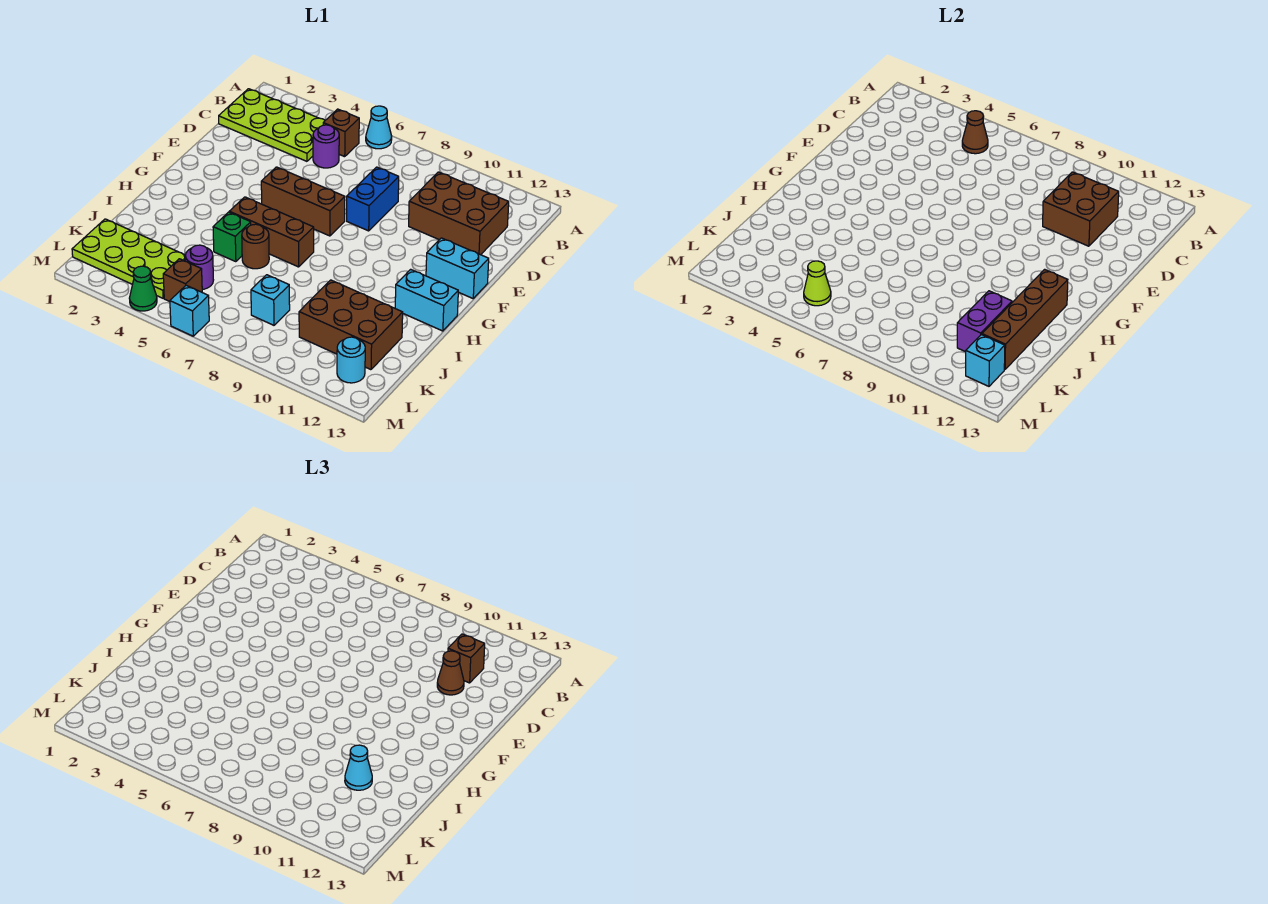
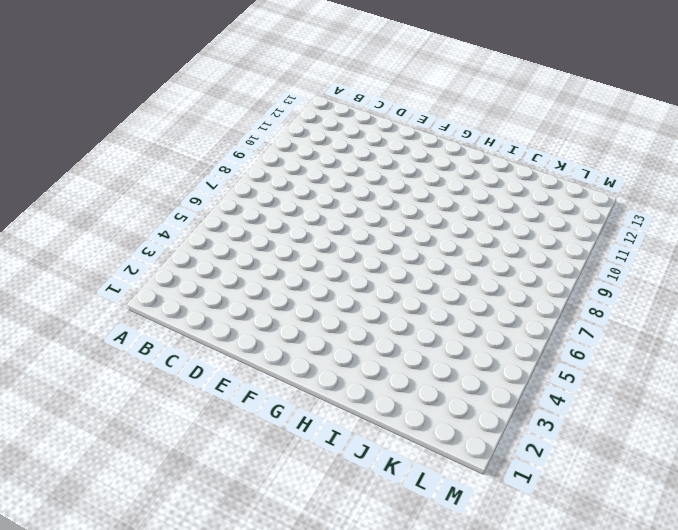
none -> cyan 1x1 cone [366,106,392,149]
none -> lime 2x4 plate [219,89,325,161]
none -> brown 1x1 brick [323,109,359,157]

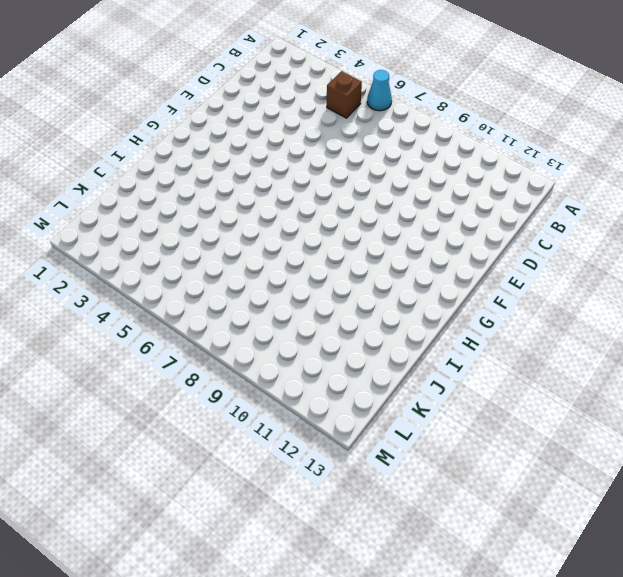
none -> lime 2x4 plate [219,89,325,161]
none -> purple 1x1 round brick [313,125,339,168]
none -> brown 2x3 brick [409,172,509,255]

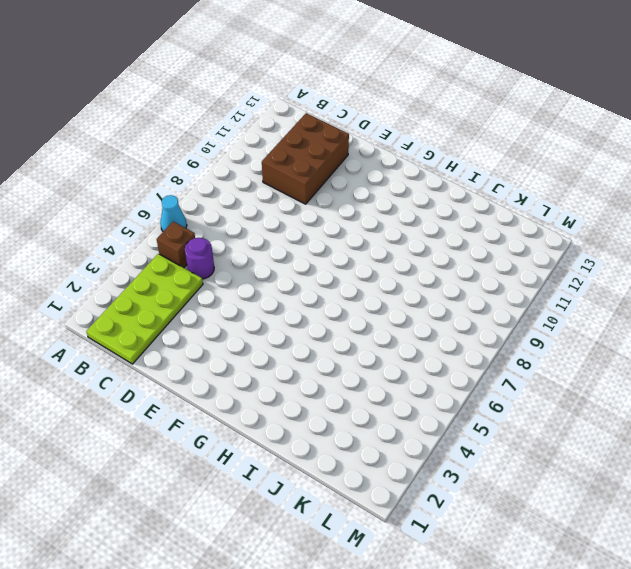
none -> blue 1x2 brick [347,167,399,231]
none -> brown 1x3 brick [261,167,345,236]
none -> cyan 1x2 brick [426,238,489,298]

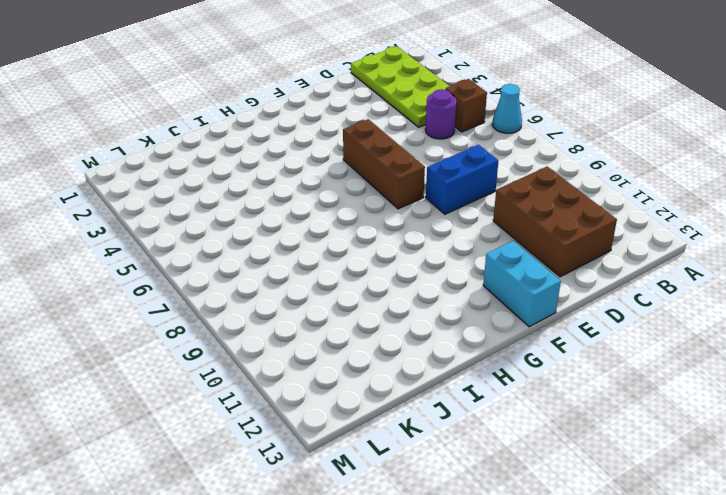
none -> brown 1x3 brick [229,197,314,267]
none -> cyan 1x2 brick [395,269,458,331]
none -> green 1x1 brick [213,212,251,262]

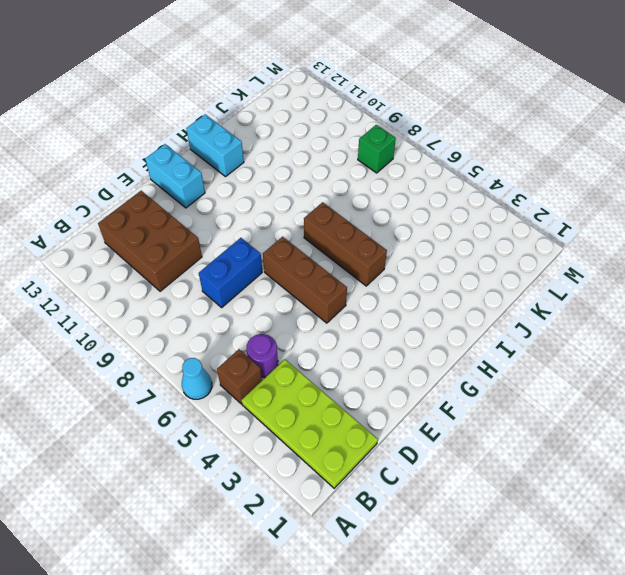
green 1x1 brick [358,125,396,173] -> green 1x1 brick moved to [213,212,251,262]
none -> brown 1x1 round brick [242,224,269,269]
none -> brown 2x3 brick [299,280,403,370]
none -> lime 2x4 plate [72,219,186,298]

